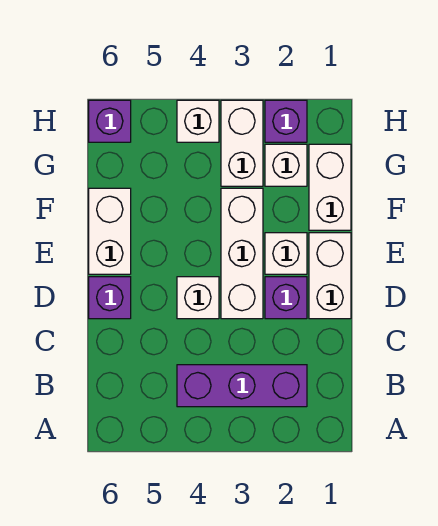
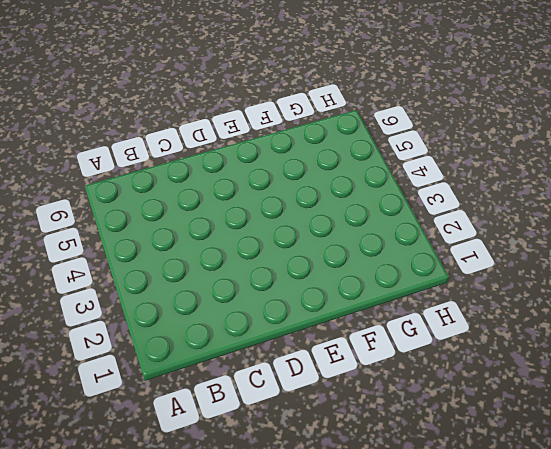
none -> purple 1x3 brick [177,365,307,407]
none -> white 1x2 brick [309,233,351,319]
none -> purple 1x1 brick [265,277,307,319]

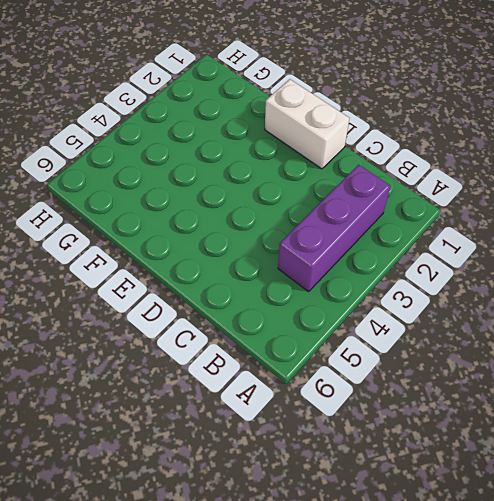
none -> purple 1x1 brick [265,277,307,319]
none -> white 1x3 brick [221,188,263,319]
none -> white 1x1 brick [177,277,219,319]

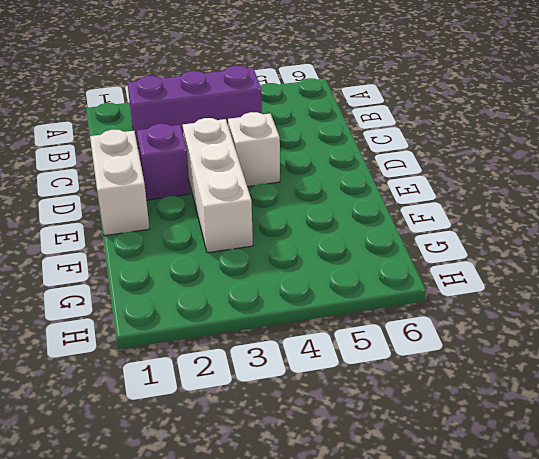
none -> purple 1x1 brick [89,277,131,319]
none -> white 1x1 brick [265,233,307,274]
none -> white 1x2 brick [89,188,131,274]

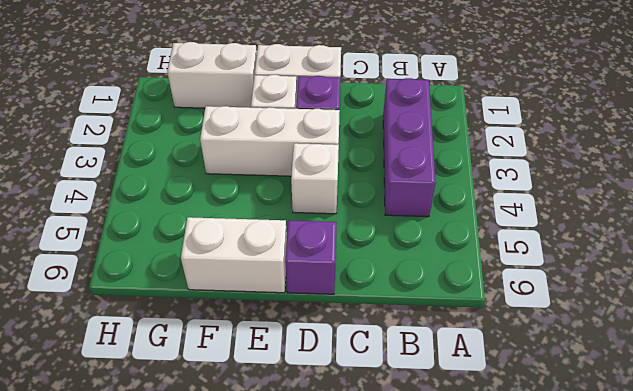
none -> white 1x1 brick [265,144,307,186]
none -> white 1x2 brick [221,100,263,186]
none -> purple 1x1 brick [265,100,307,142]

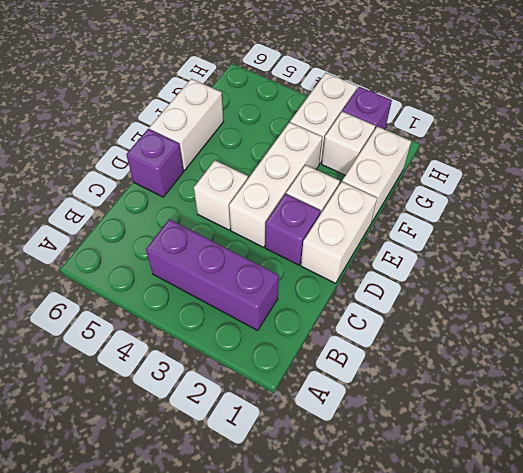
none -> white 1x1 brick [177,100,219,142]
none -> purple 1x1 brick [89,100,131,142]

